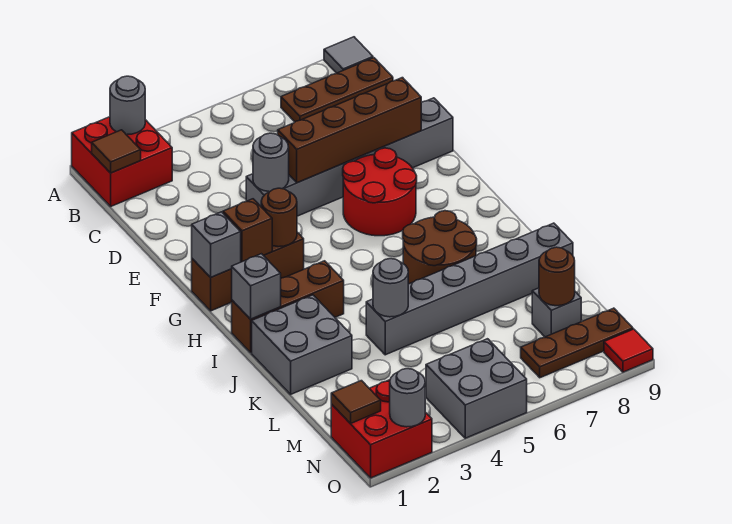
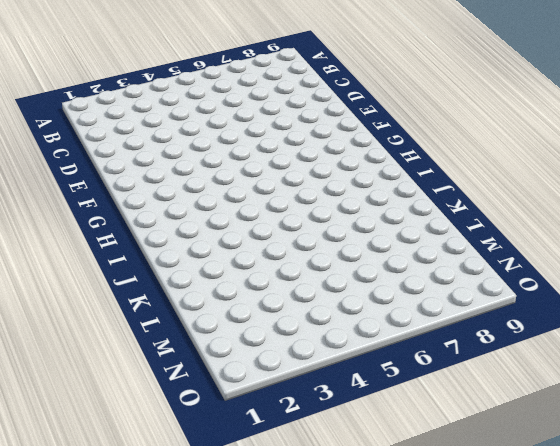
none -> red 2x2 brick [72,117,172,206]
none -> grey 1x1 tile [324,37,373,73]
none -> brown 1x3 plate [281,58,393,122]

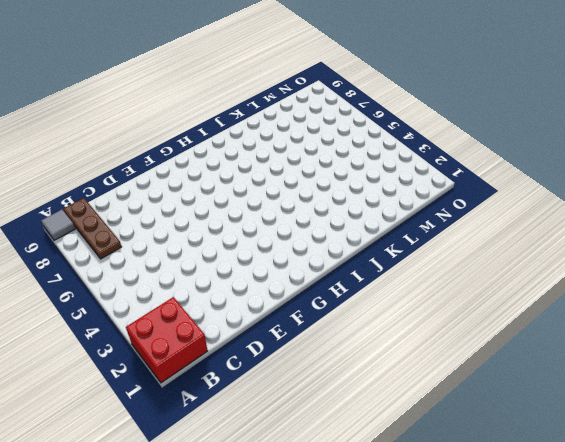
none -> grey 1x6 brick [246,98,453,216]
none -> red 2x2 round brick [343,148,417,236]
none -> brown 1x3 brick [192,232,304,311]

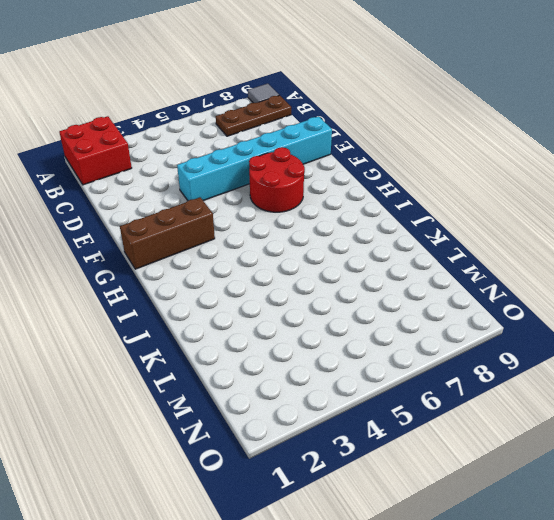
cyan 1x6 brick [177,116,332,201] -> grey 1x6 brick [246,98,453,216]
none -> brown 1x3 brick [232,261,344,353]
none -> brown 2x2 round brick [403,211,477,284]
none -> grey 2x2 brick [252,295,352,394]

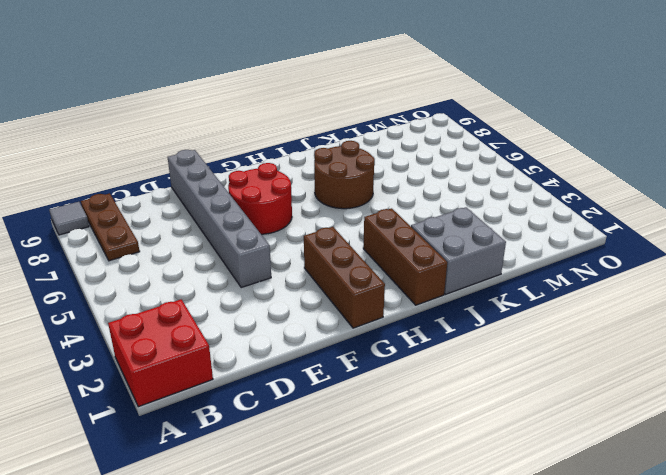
none -> grey 1x6 brick [366,223,573,355]
none -> grey 1x1 brick [532,288,581,337]
none -> red 2x2 brick [331,380,432,478]

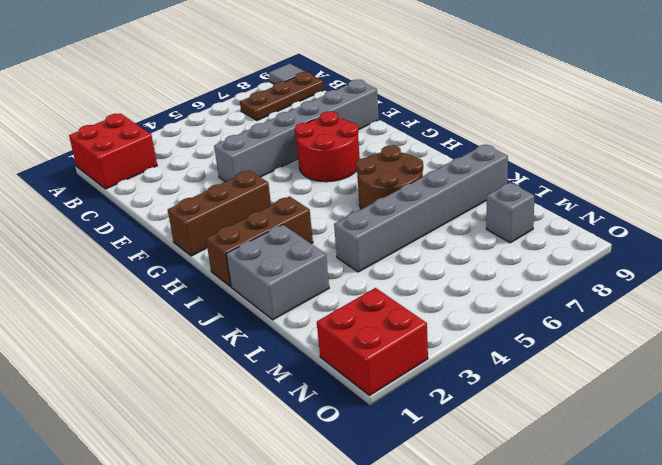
none -> grey 2x2 brick [426,339,527,438]
none -> brown 1x3 plate [521,308,633,378]
none -> red 1x1 tile [604,329,653,372]

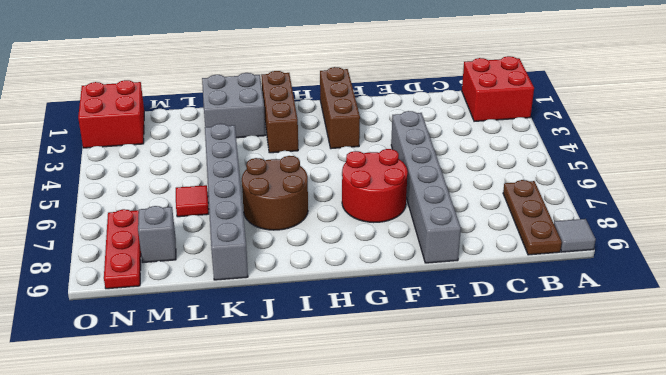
red 1x1 tile [176,185,209,217] -> red 1x1 tile moved to [604,329,653,372]
red 1x3 plate [104,209,141,289] -> brown 1x3 plate [521,308,633,378]
none -> grey 2x2 brick [426,339,527,438]
none -> grey 1x1 round brick [110,76,145,135]
none -> brown 1x1 tile [92,130,141,173]

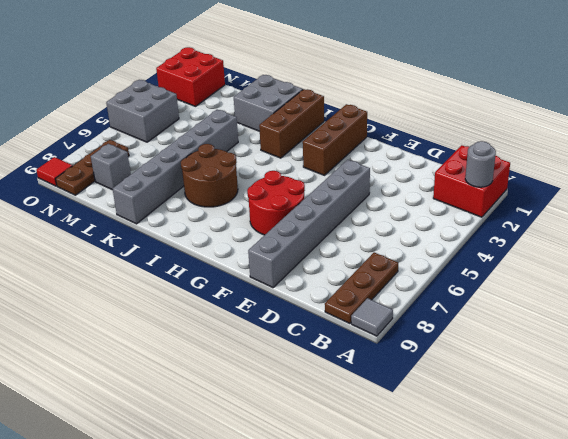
none -> brown 1x1 tile [92,130,141,173]
none -> grey 1x1 round brick [253,133,289,192]
none -> brown 1x4 brick [278,78,421,183]

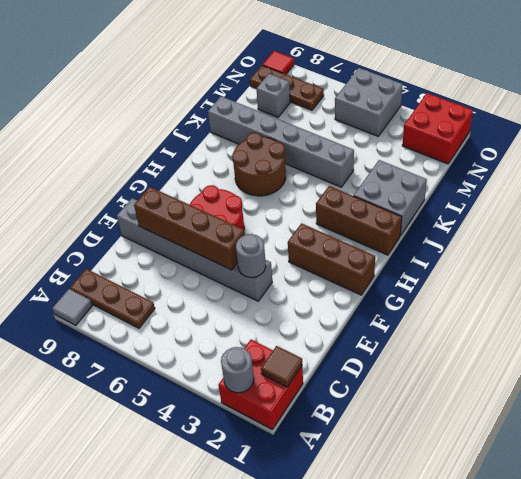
none -> grey 1x1 brick [192,212,241,277]
none -> brown 1x1 brick [223,199,272,262]
none -> brown 1x1 round brick [261,188,297,247]

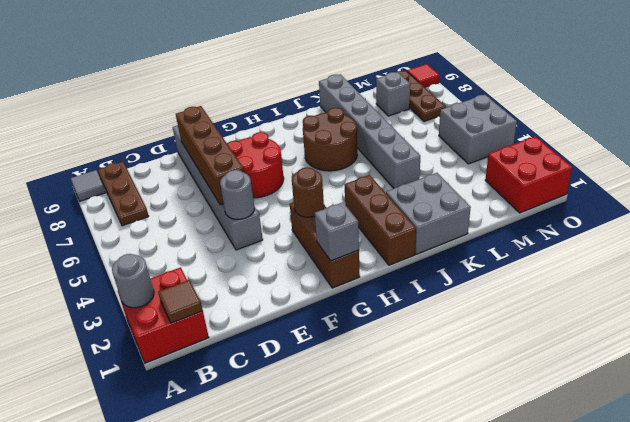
none -> brown 1x1 brick [223,199,272,262]
none -> grey 1x1 brick [232,254,281,319]
none -> grey 1x1 round brick [373,259,408,317]

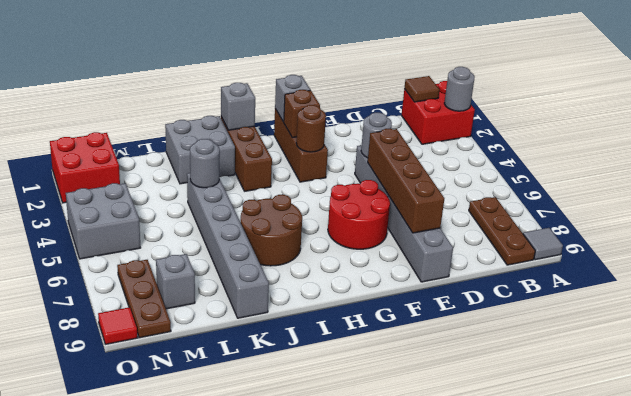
none -> brown 1x1 round brick [539,247,575,306]
none -> brown 1x1 tile [331,381,381,424]
none -> grey 1x1 round brick [390,369,425,427]

